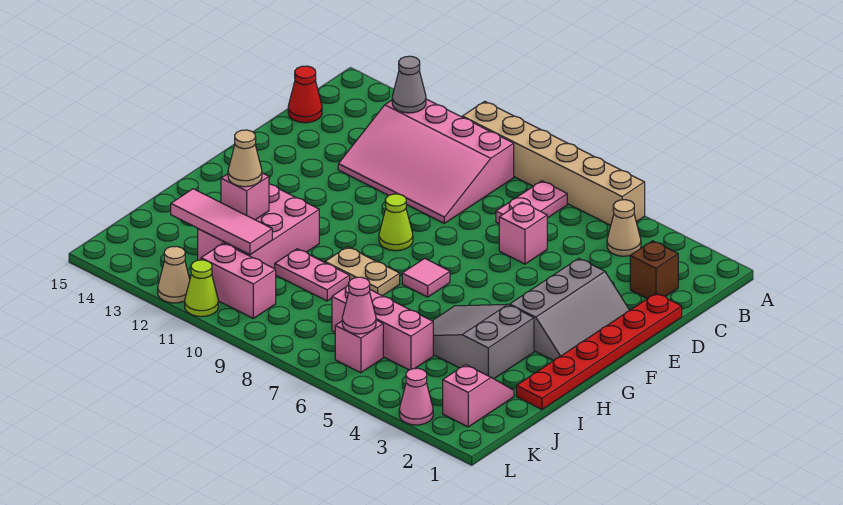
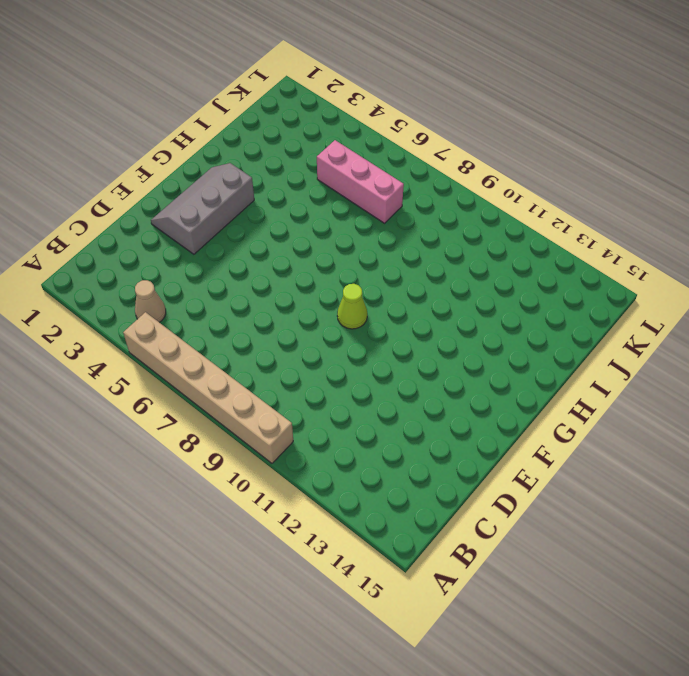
none -> pink 1x2 plate [496,181,567,224]
none -> pink 3x4 slope [338,99,514,223]
none -> brown 1x1 brick [630,241,678,299]

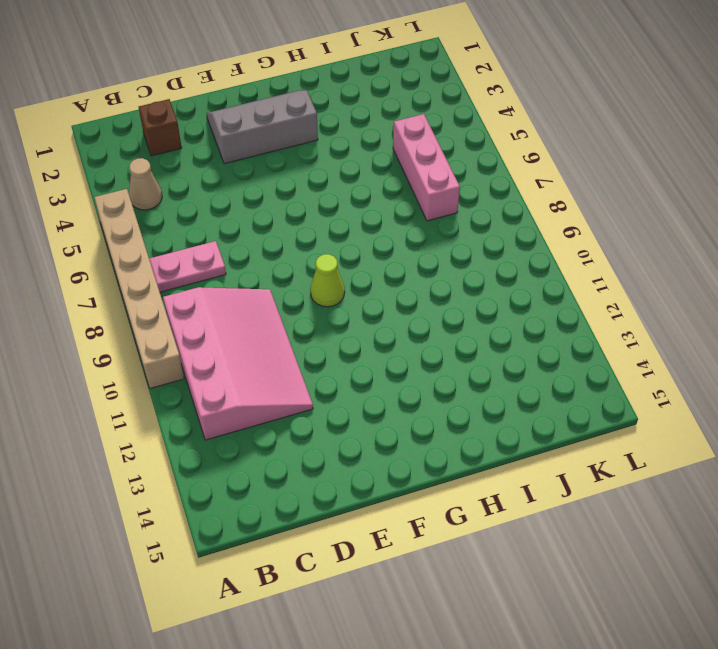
none -> red 1x1 cone [288,66,322,123]
none -> red 1x6 plate [516,293,682,409]
none -> pink 1x1 brick [499,202,547,264]

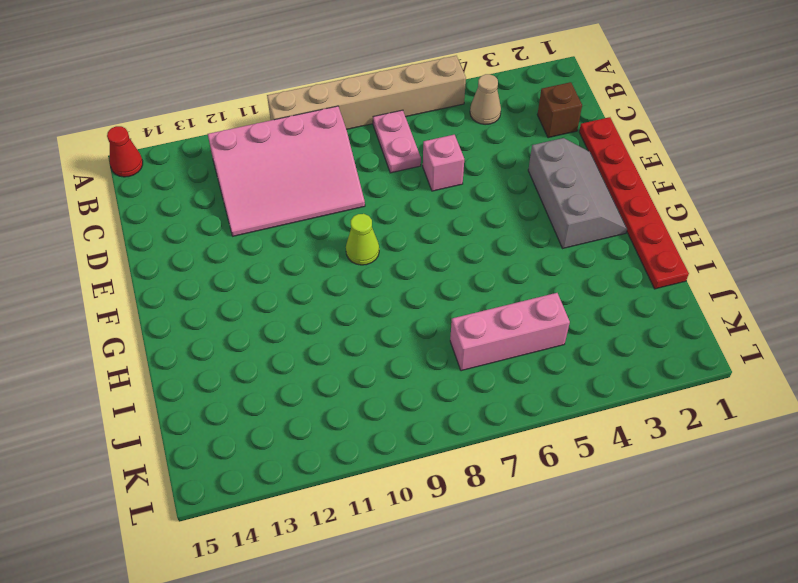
red 1x1 cone [107,126,143,177] -> red 1x1 cone moved to [288,66,322,123]
none -> pink 1x1 tile [402,258,450,297]
none -> grey 2x3 slope [433,304,534,379]
none -> tan 1x2 plate [325,247,400,296]

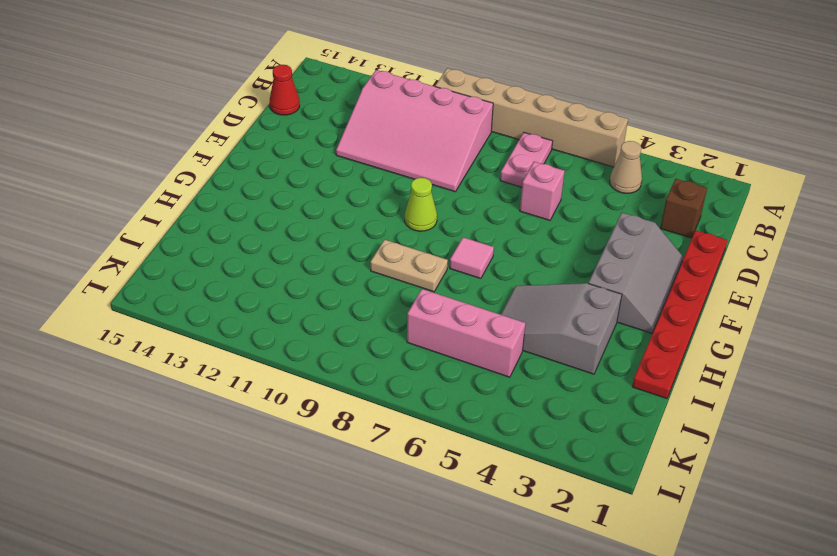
none -> pink 2x3 brick [198,184,319,269]
none -> pink 1x2 plate [275,249,350,301]
none -> pink 1x2 slope [443,365,514,427]

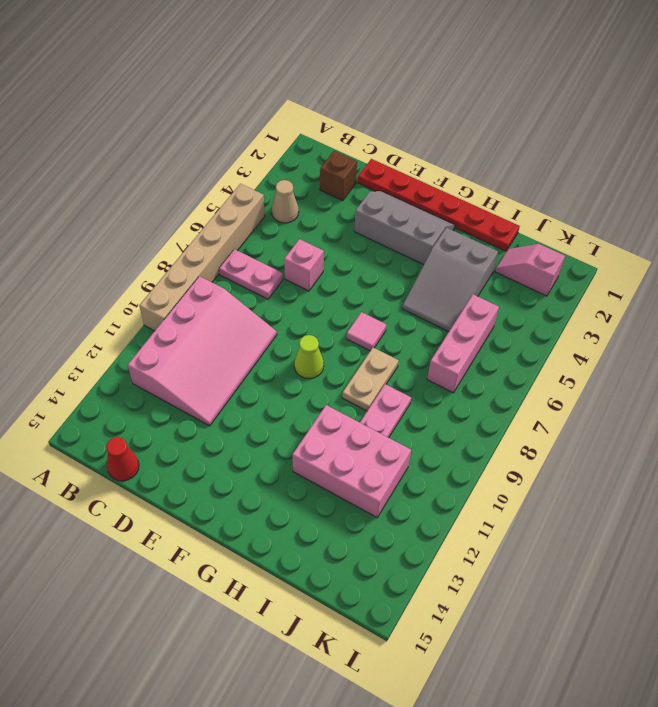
none -> pink 1x1 brick [335,320,383,373]
none -> pink 1x2 brick [201,243,276,318]
none -> pink 1x1 cone [399,368,433,425]

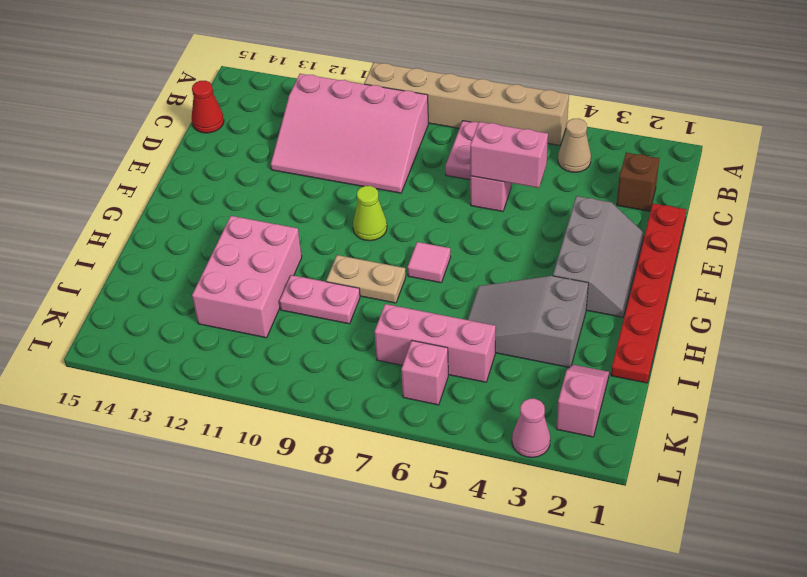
pink 1x2 brick [470,122,548,188] -> pink 1x2 brick moved to [201,243,276,318]
none -> lime 1x1 cone [185,260,218,317]
none -> tan 1x1 cone [158,246,190,303]
none -> grey 1x1 cone [392,56,426,113]

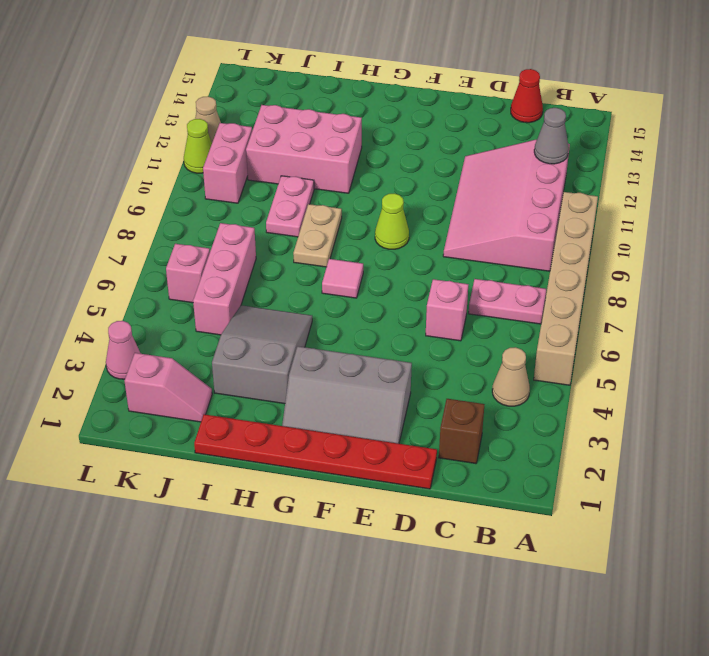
none -> pink 1x1 brick [221,173,269,220]
none -> pink 1x3 tile [171,189,272,255]
none -> pink 1x1 cone [342,277,376,334]

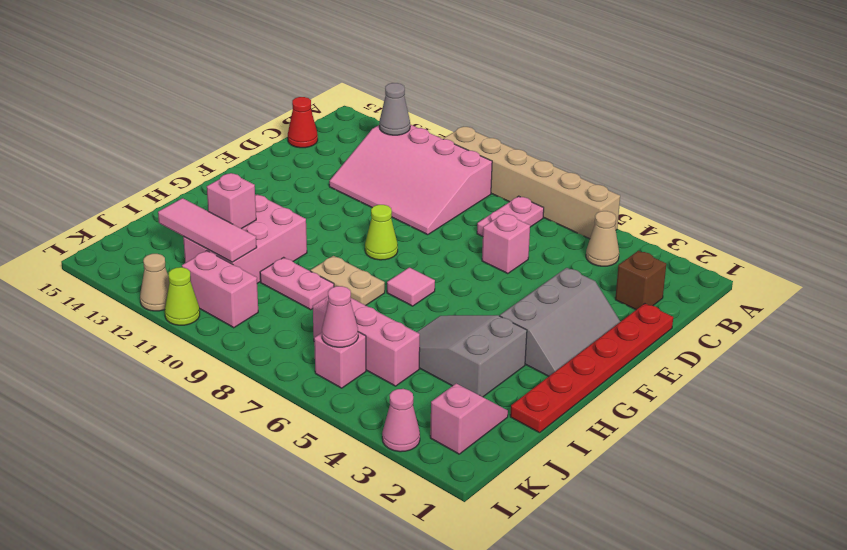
none -> tan 1x1 cone [228,130,262,187]

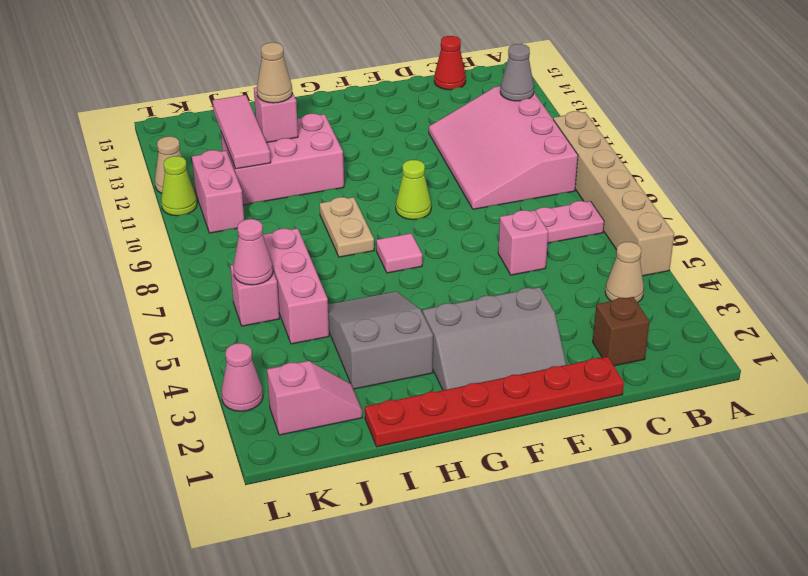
none -> pink 1x2 plate [275,249,350,301]

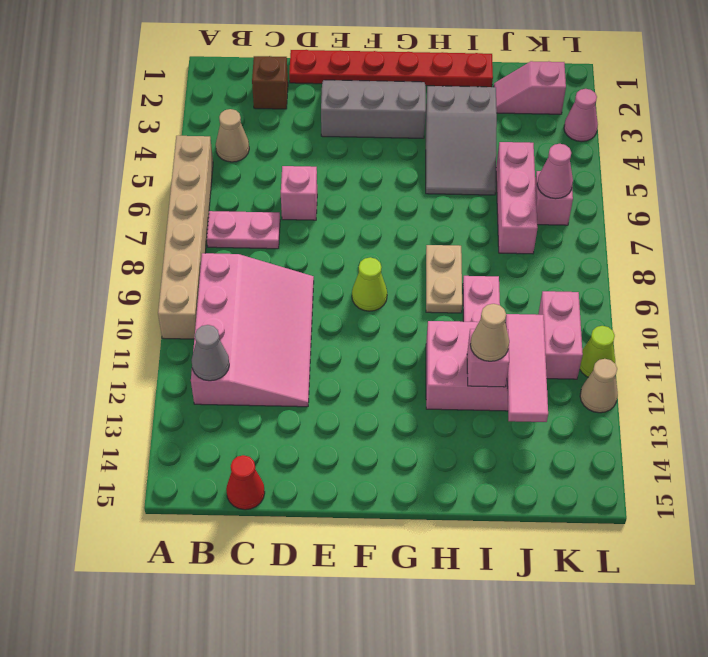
none -> pink 1x1 tile [402,258,450,297]

